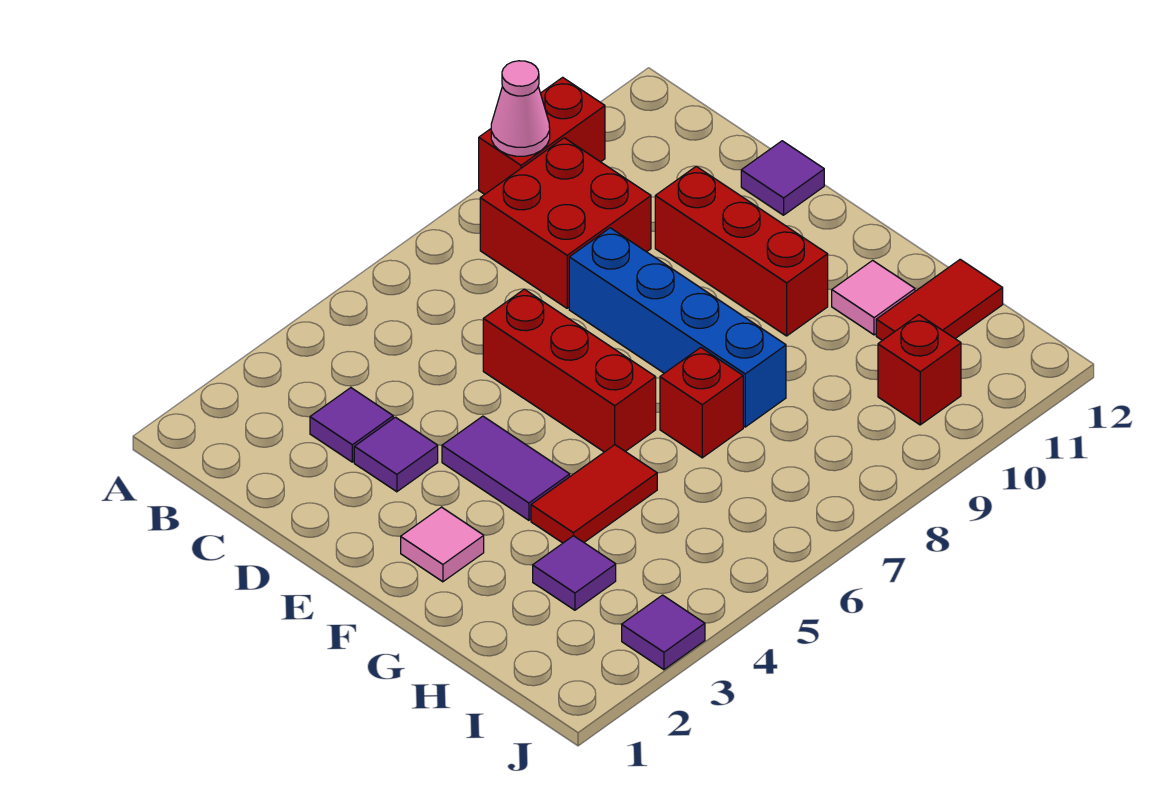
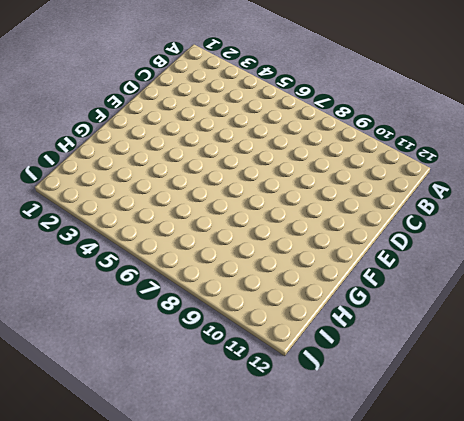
none -> red 1x2 brick [479,77,605,194]
none -> red 2x2 brick [480,138,651,308]
none -> purple 1x1 tile [310,388,393,462]

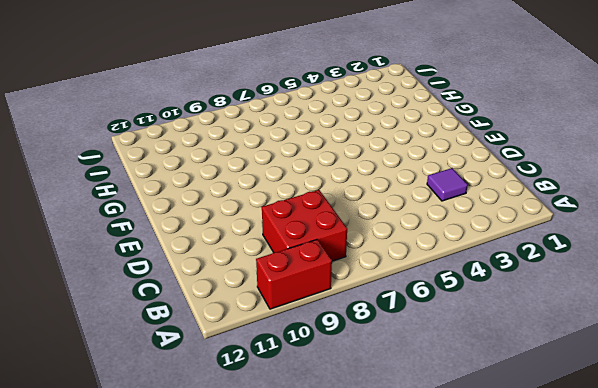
none -> purple 1x1 tile [354,417,438,492]
none -> red 1x3 brick [483,289,656,452]
none -> blue 1x4 brick [569,228,786,427]

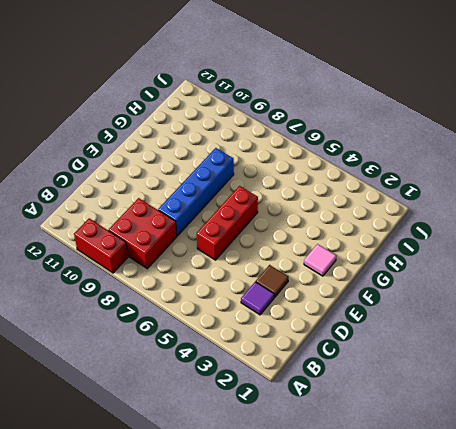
brown 1x1 tile [256,265,289,297] -> purple 1x1 tile [354,417,438,492]
none -> red 1x3 brick [655,166,828,336]
none -> purple 1x1 tile [741,141,824,215]
none -> purple 1x2 tile [442,416,570,520]

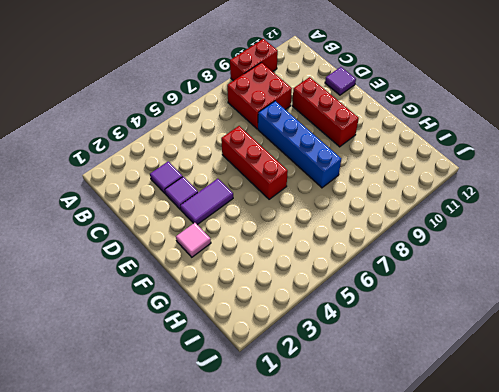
purple 1x2 tile [180,179,233,225] -> purple 1x2 tile turned to [442,416,570,520]
none -> red 1x2 tile [531,445,657,543]
none -> red 1x1 brick [660,348,743,458]
none -> pink 1x1 tile [832,260,915,335]

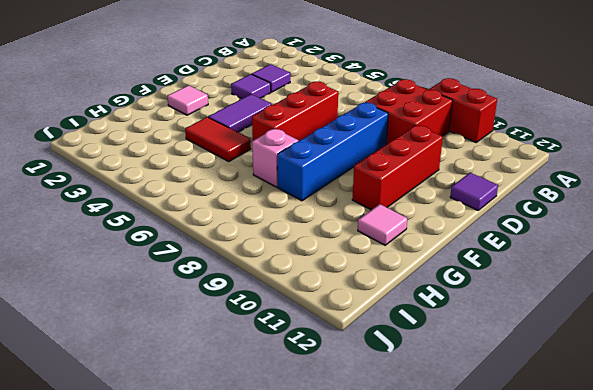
pink 1x1 brick [252,129,298,187] -> red 1x1 brick [660,348,743,458]
none -> purple 1x1 tile [533,536,616,610]
none -> red 1x2 tile [876,259,1003,340]
none -> red 1x1 brick [878,315,961,425]

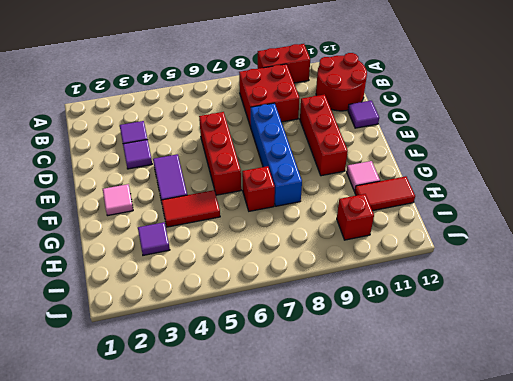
red 2x2 round brick [316,53,367,111] -> none
none -> purple 1x1 tile [622,595,705,670]
none -> pink 1x1 cone [491,61,550,156]

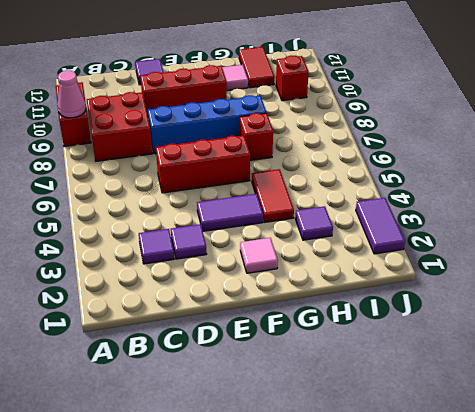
purple 1x2 tile [356,198,405,254] -> purple 1x1 tile [622,595,705,670]

